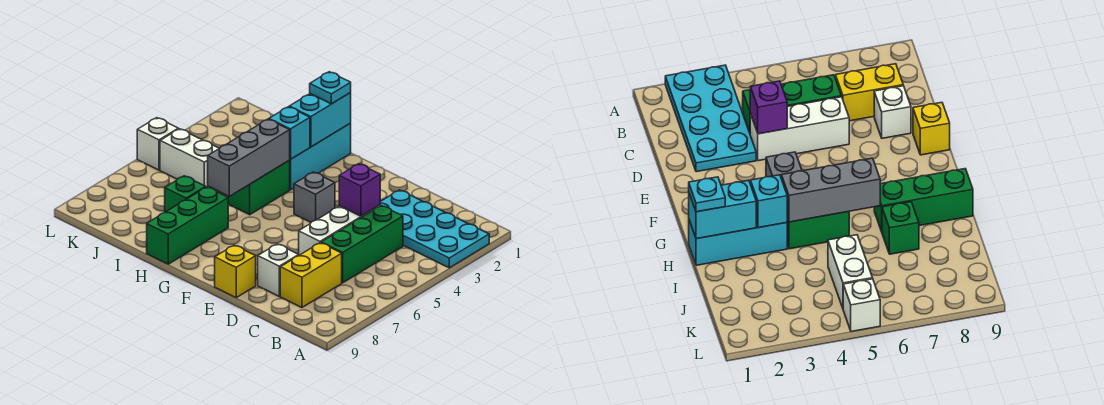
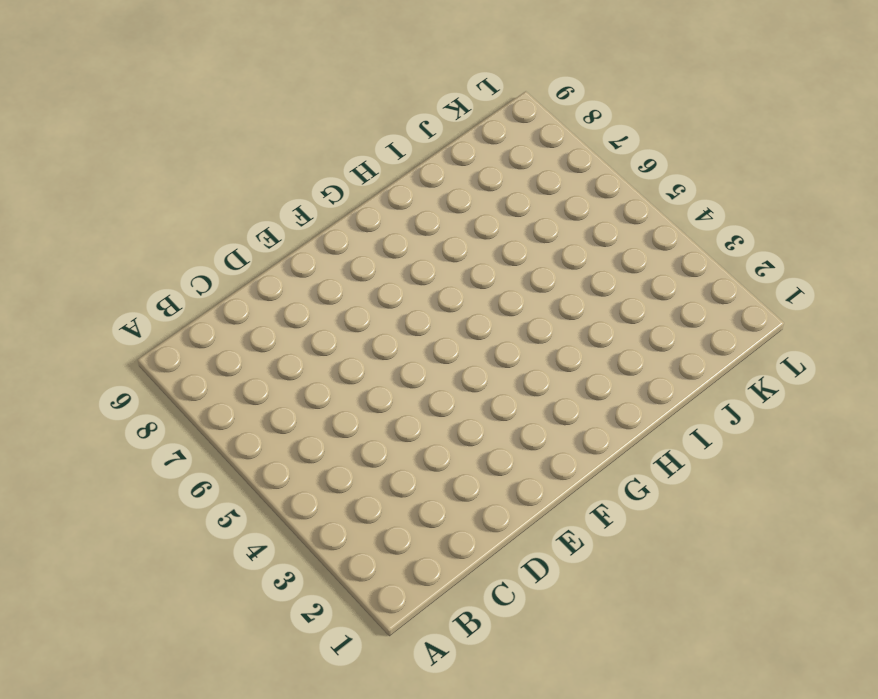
none -> cyan 2x4 plate [380,190,489,268]
none -> green 1x3 brick [321,206,403,283]
none -> yellow 1x2 brick [280,243,342,308]

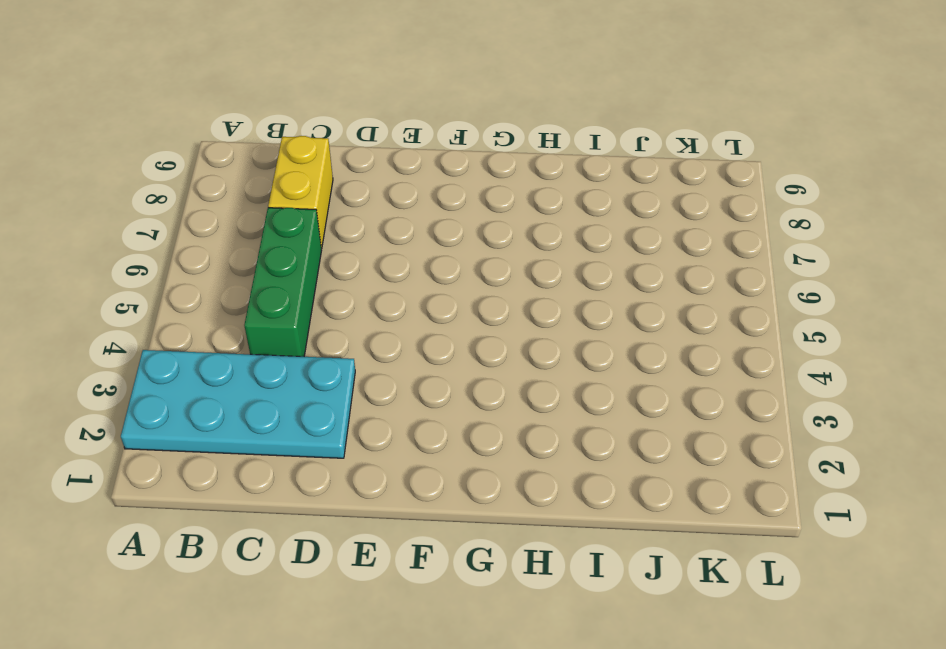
none -> white 1x3 brick [298,205,380,255]
none -> white 1x1 brick [258,244,299,296]
none -> yellow 1x1 brick [215,245,256,298]

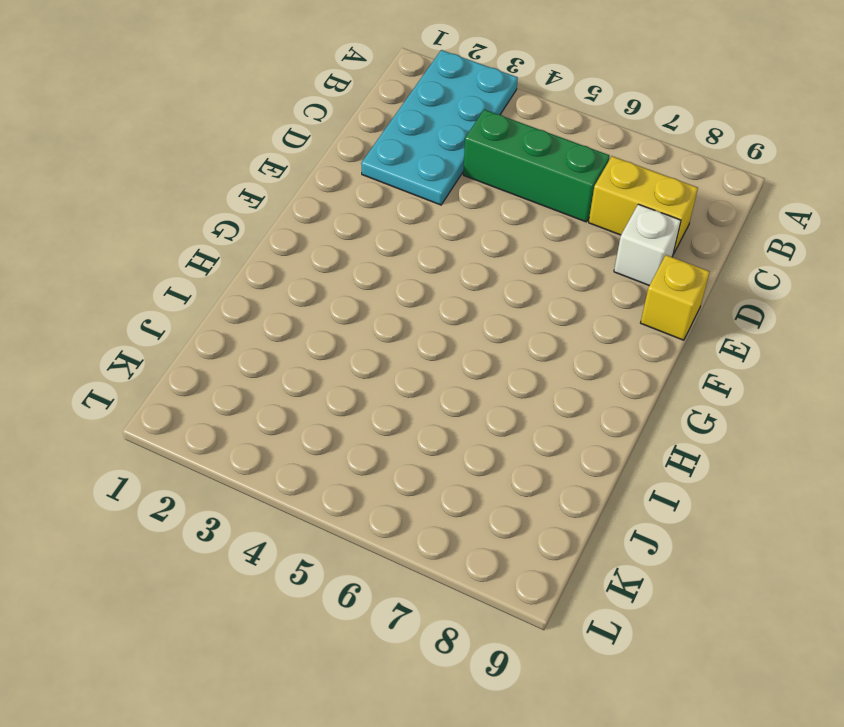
none -> white 1x3 brick [298,205,380,255]
none -> grey 1x1 brick [294,172,335,222]
none -> cyan 1x3 brick [289,123,351,190]

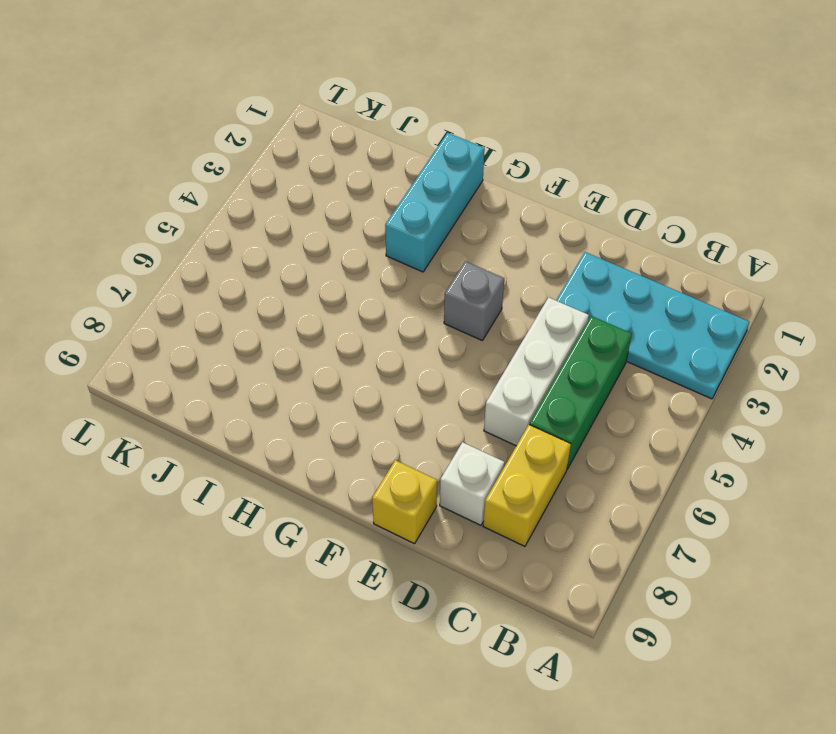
none -> green 1x2 brick [228,161,290,215]
none -> green 1x3 brick [147,187,228,264]
none -> green 1x1 brick [165,176,206,212]

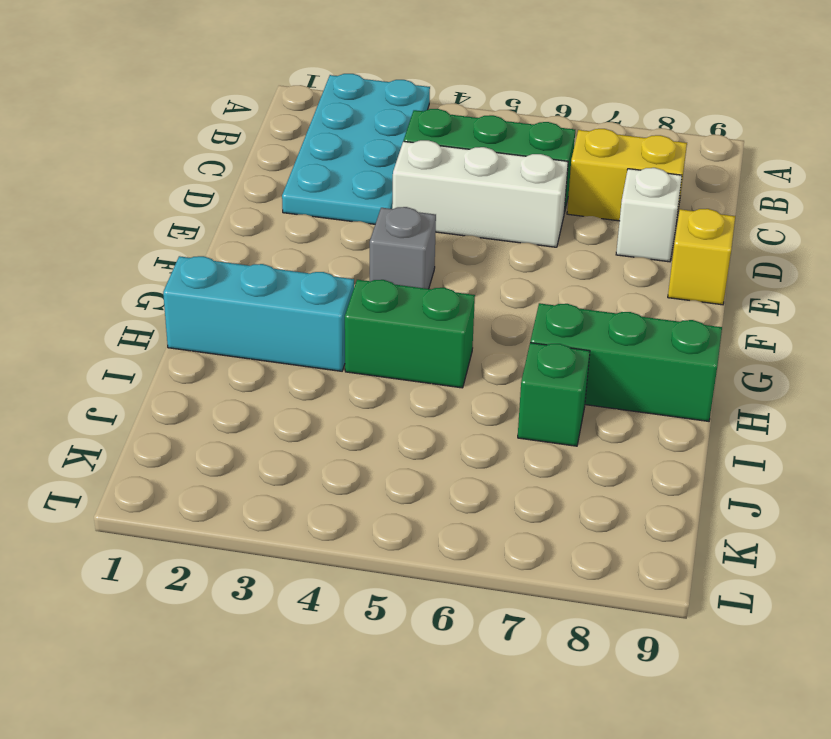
none -> white 1x2 brick [160,129,219,188]
none -> white 1x1 brick [137,118,178,170]
none -> purple 1x1 brick [339,164,380,216]

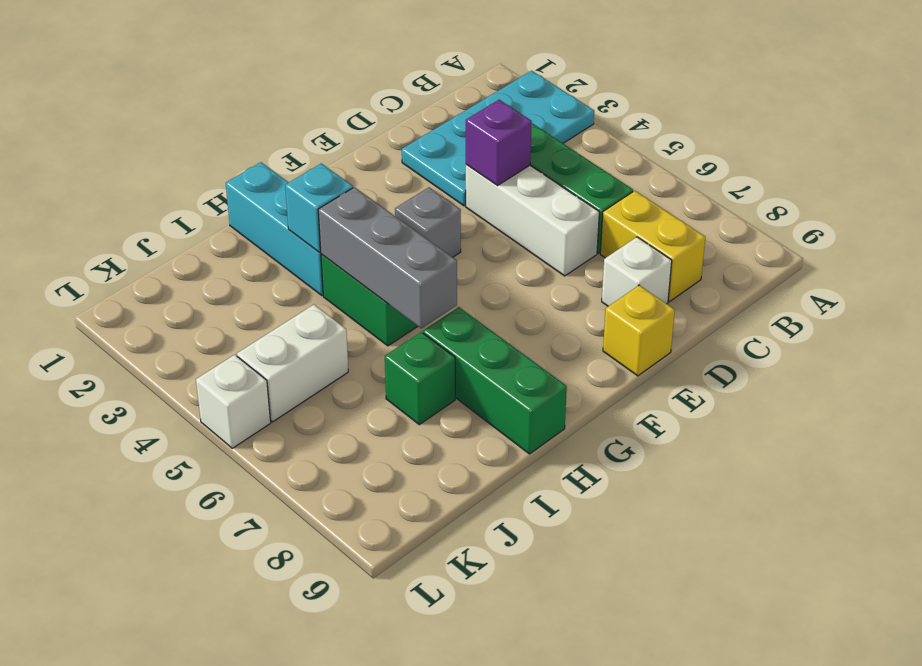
none -> cyan 1x2 brick [289,93,351,147]
none -> cyan 1x1 plate [310,72,351,104]

